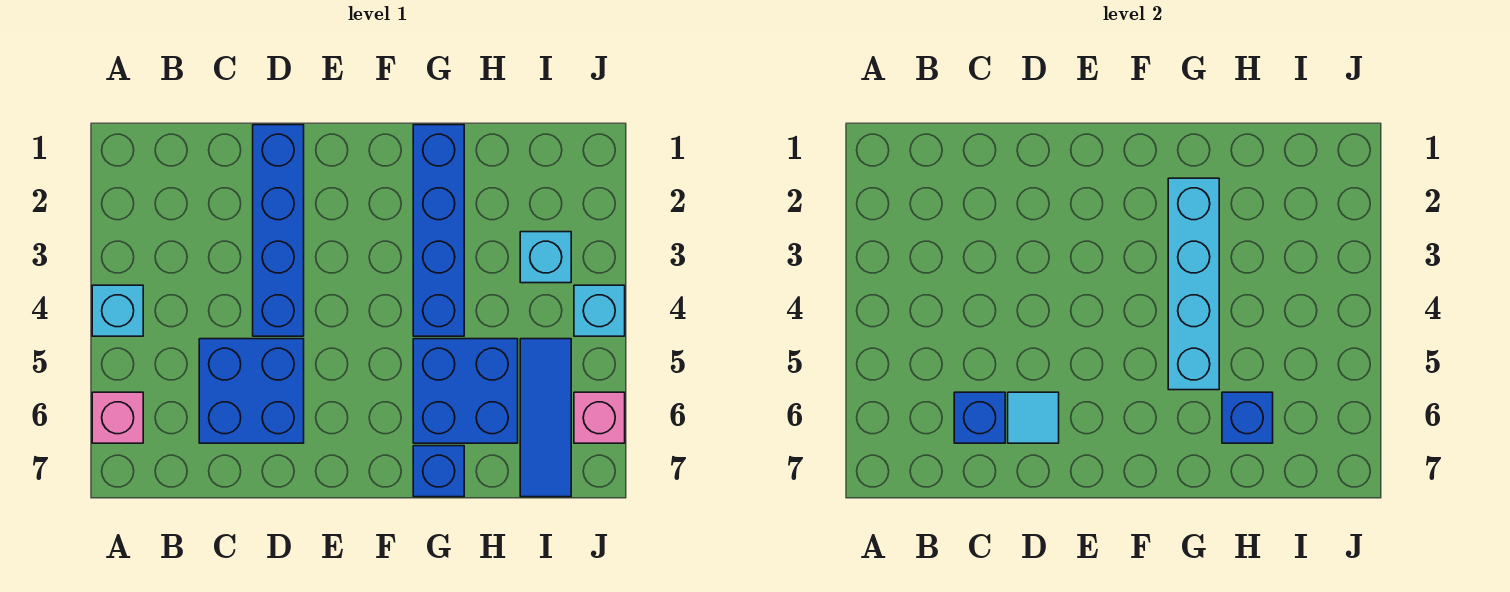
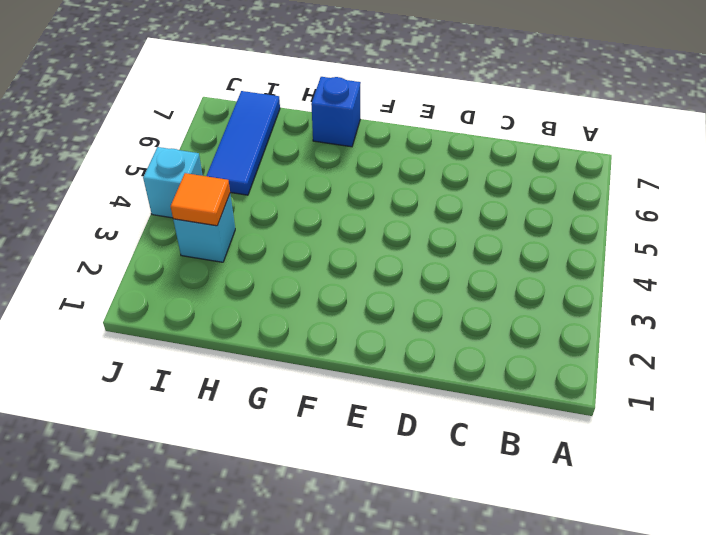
orange 1x1 tile [171,173,230,226] -> none
none -> cyan 1x1 brick [92,285,143,336]
none -> pink 1x1 brick [92,392,143,443]
none -> blue 2x2 brick [199,339,304,443]

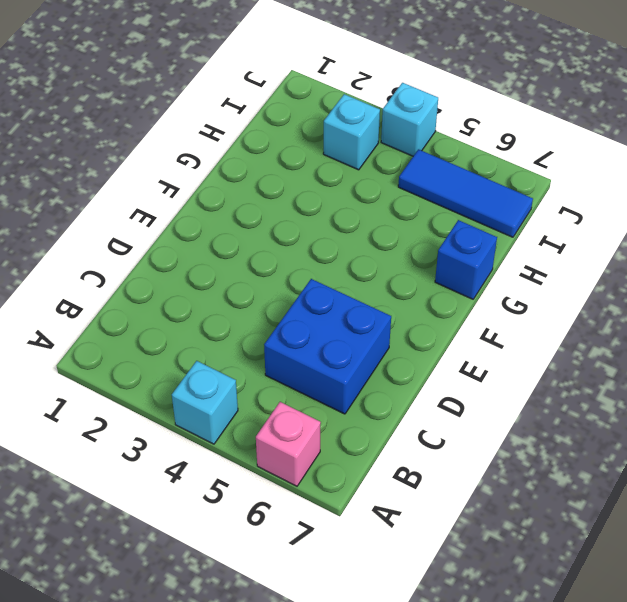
none -> blue 1x4 brick [253,125,304,336]
none -> blue 1x4 brick [413,125,464,336]
none -> blue 2x2 brick [413,339,518,443]

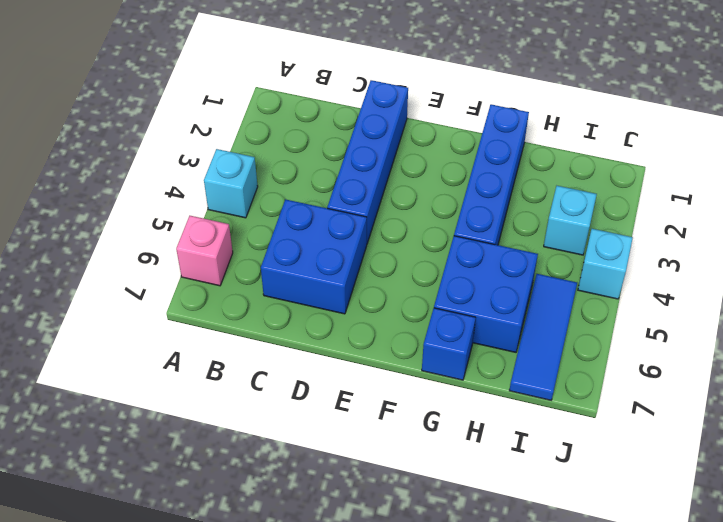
none -> pink 1x1 brick [574,392,625,443]
none -> blue 1x1 brick [954,392,1005,443]
none -> cyan 1x1 tile [1008,392,1059,443]

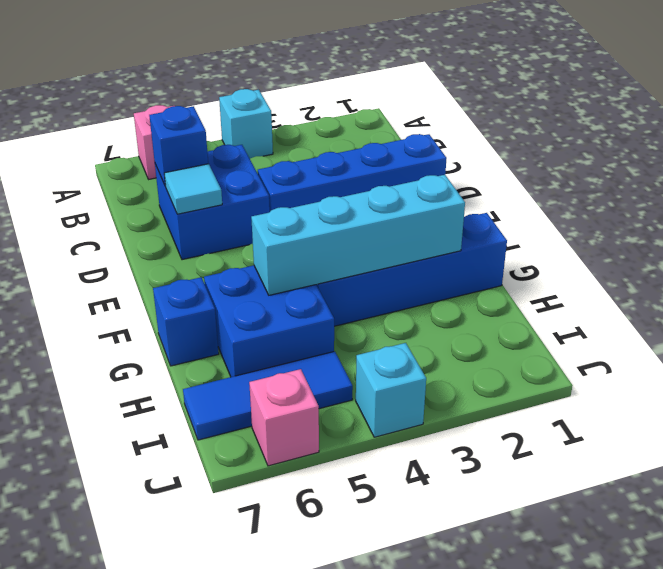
none -> cyan 1x1 brick [520,232,571,283]
none -> blue 1x1 brick [1222,392,1273,443]

